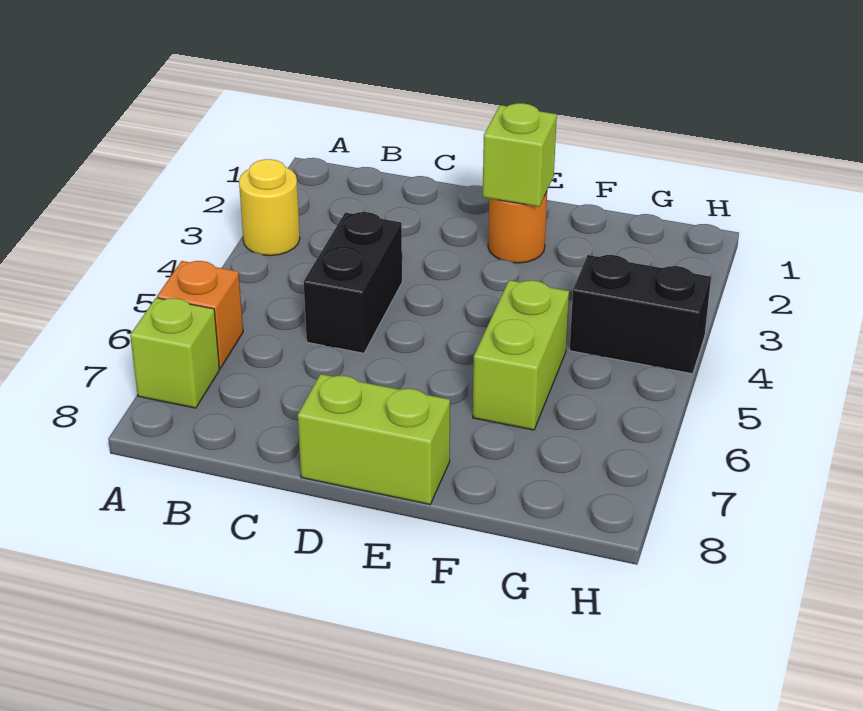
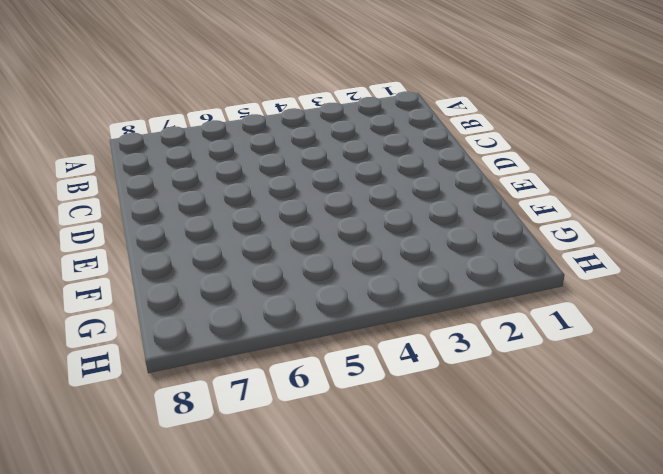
none -> yellow 1x1 round brick [239,159,300,256]
none -> orange 1x1 brick [157,261,243,368]

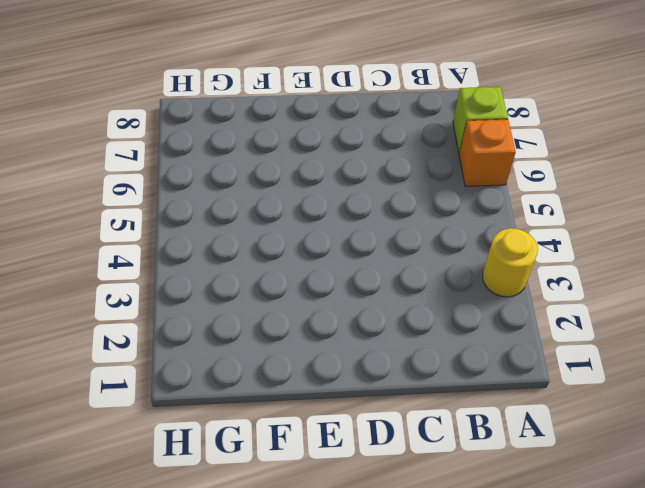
none -> black 1x2 brick [304,212,402,353]
none -> lime 1x2 brick [298,374,450,504]

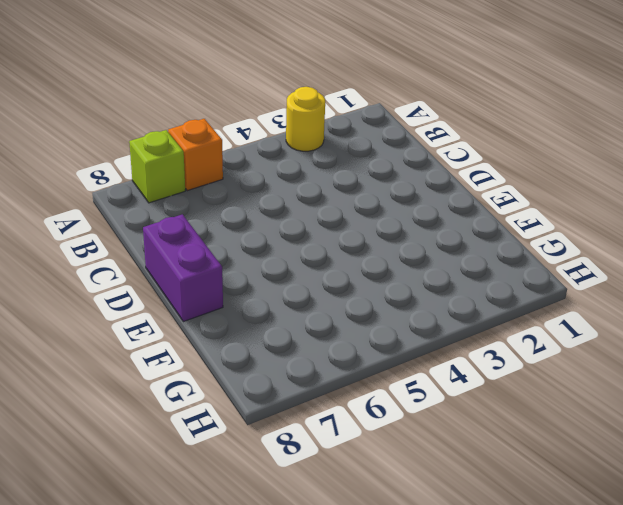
purple 1x2 brick [143,214,223,322] -> lime 1x2 brick [298,374,450,504]
none -> black 1x2 brick [304,212,402,353]
none -> orange 1x1 round brick [488,192,547,263]

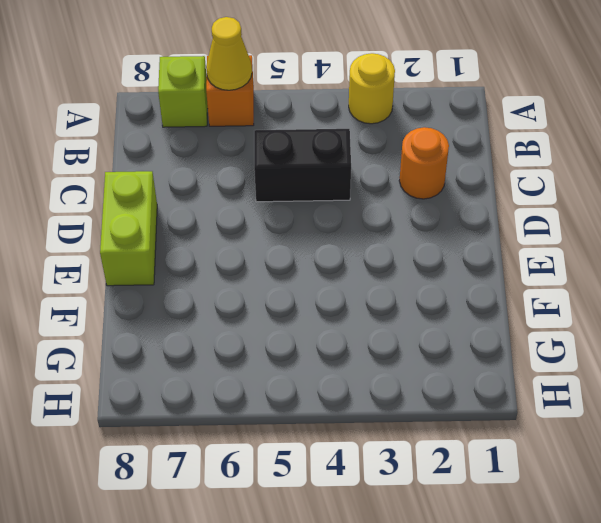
yellow 1x1 cone [206,17,252,90] -> none
orange 1x1 round brick [399,127,449,199] -> orange 1x1 round brick moved to [488,192,547,263]
none -> lime 1x2 brick [473,280,569,430]
none -> black 1x2 brick [570,255,711,374]

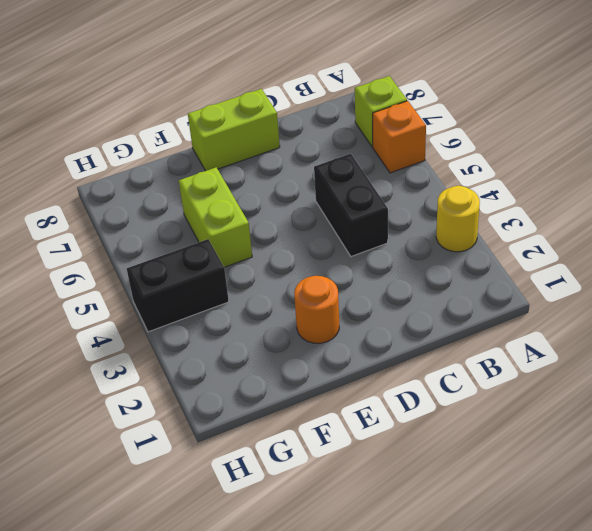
none -> lime 1x1 brick [483,103,557,207]

